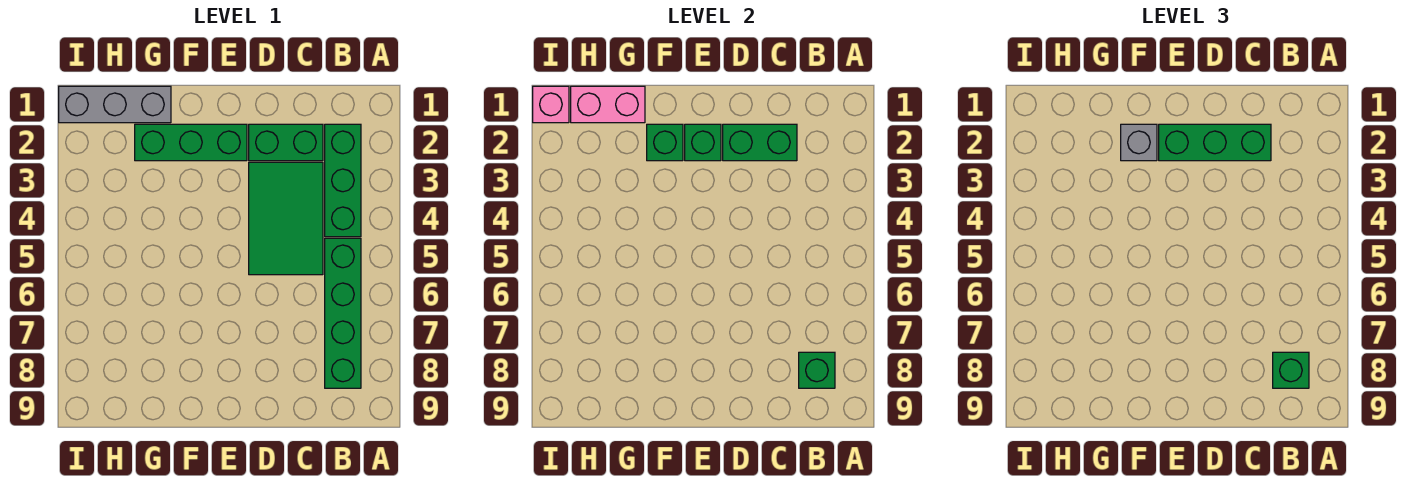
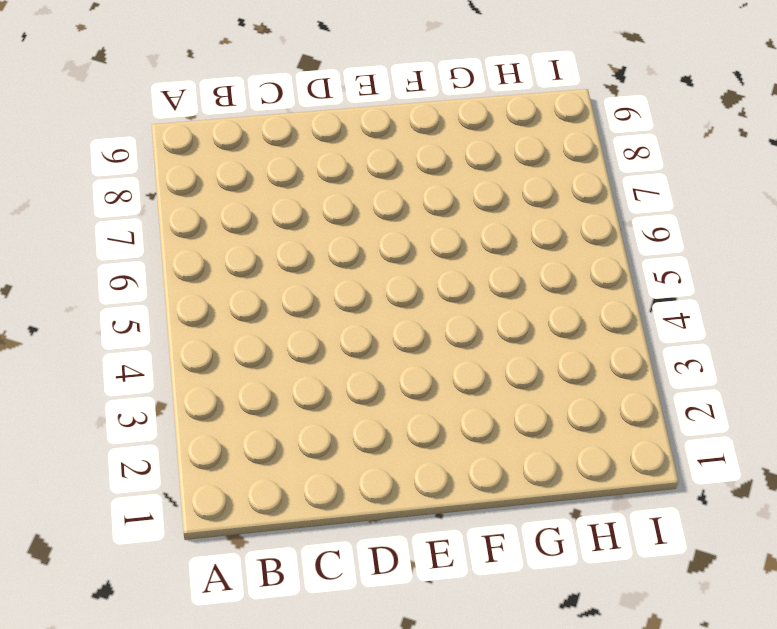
none -> green 1x3 brick [325,124,361,237]
none -> green 1x4 brick [325,238,361,388]
none -> green 1x2 brick [249,124,323,161]

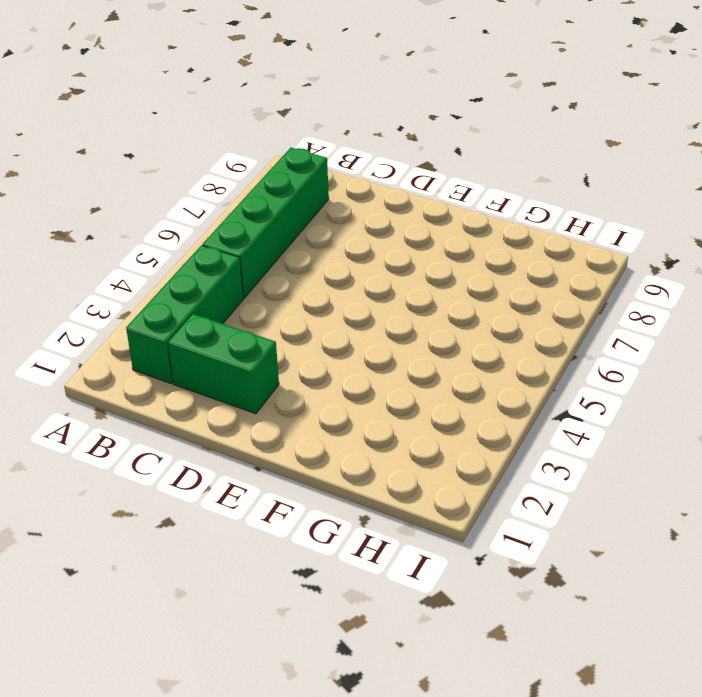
none -> green 2x3 tile [249,162,323,275]
none -> green 1x3 brick [135,124,247,161]
none -> grey 1x3 brick [59,86,171,123]

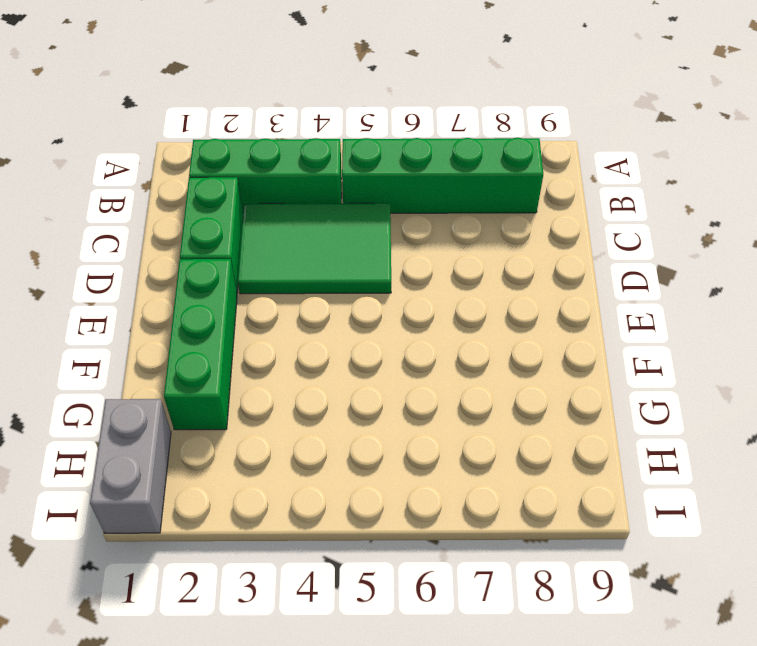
grey 1x2 brick [90,399,171,533] -> grey 1x3 brick [59,86,171,123]
none -> green 1x1 brick [799,352,835,388]
none -> green 1x2 brick [723,124,797,161]
none -> green 1x1 brick [685,124,721,161]

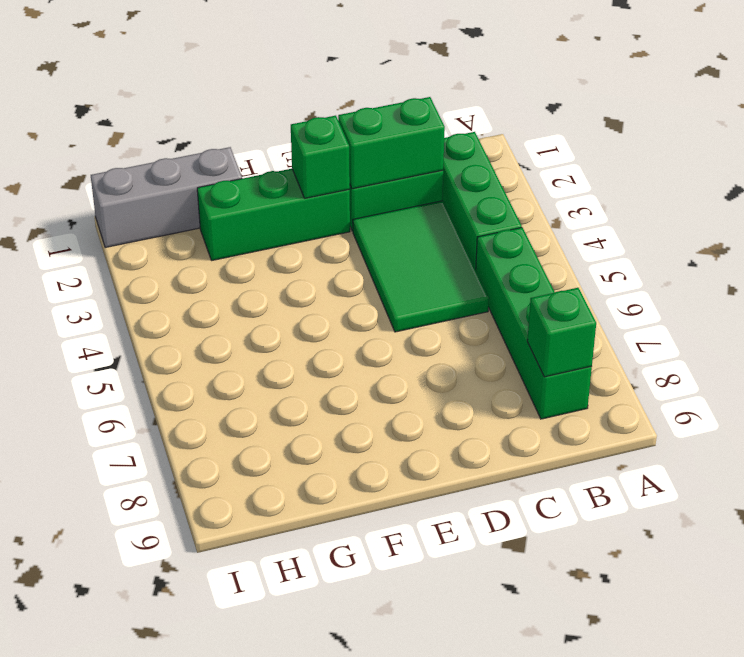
none -> green 1x1 brick [647,124,683,161]
none -> pink 1x2 brick [571,86,645,123]
none -> pink 1x1 brick [533,86,569,123]

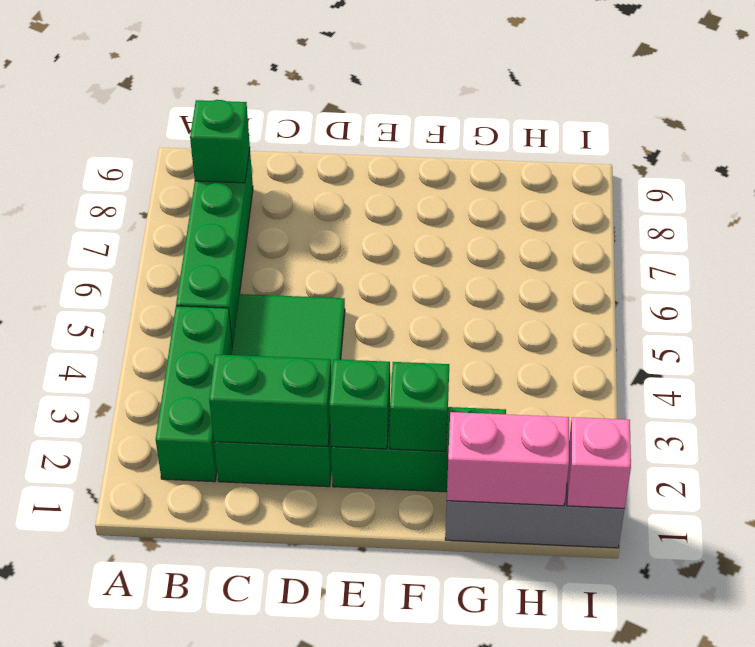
none -> green 1x1 brick [1273,352,1309,388]
none -> green 1x3 brick [1159,124,1271,161]
none -> grey 1x1 brick [1121,124,1157,161]

